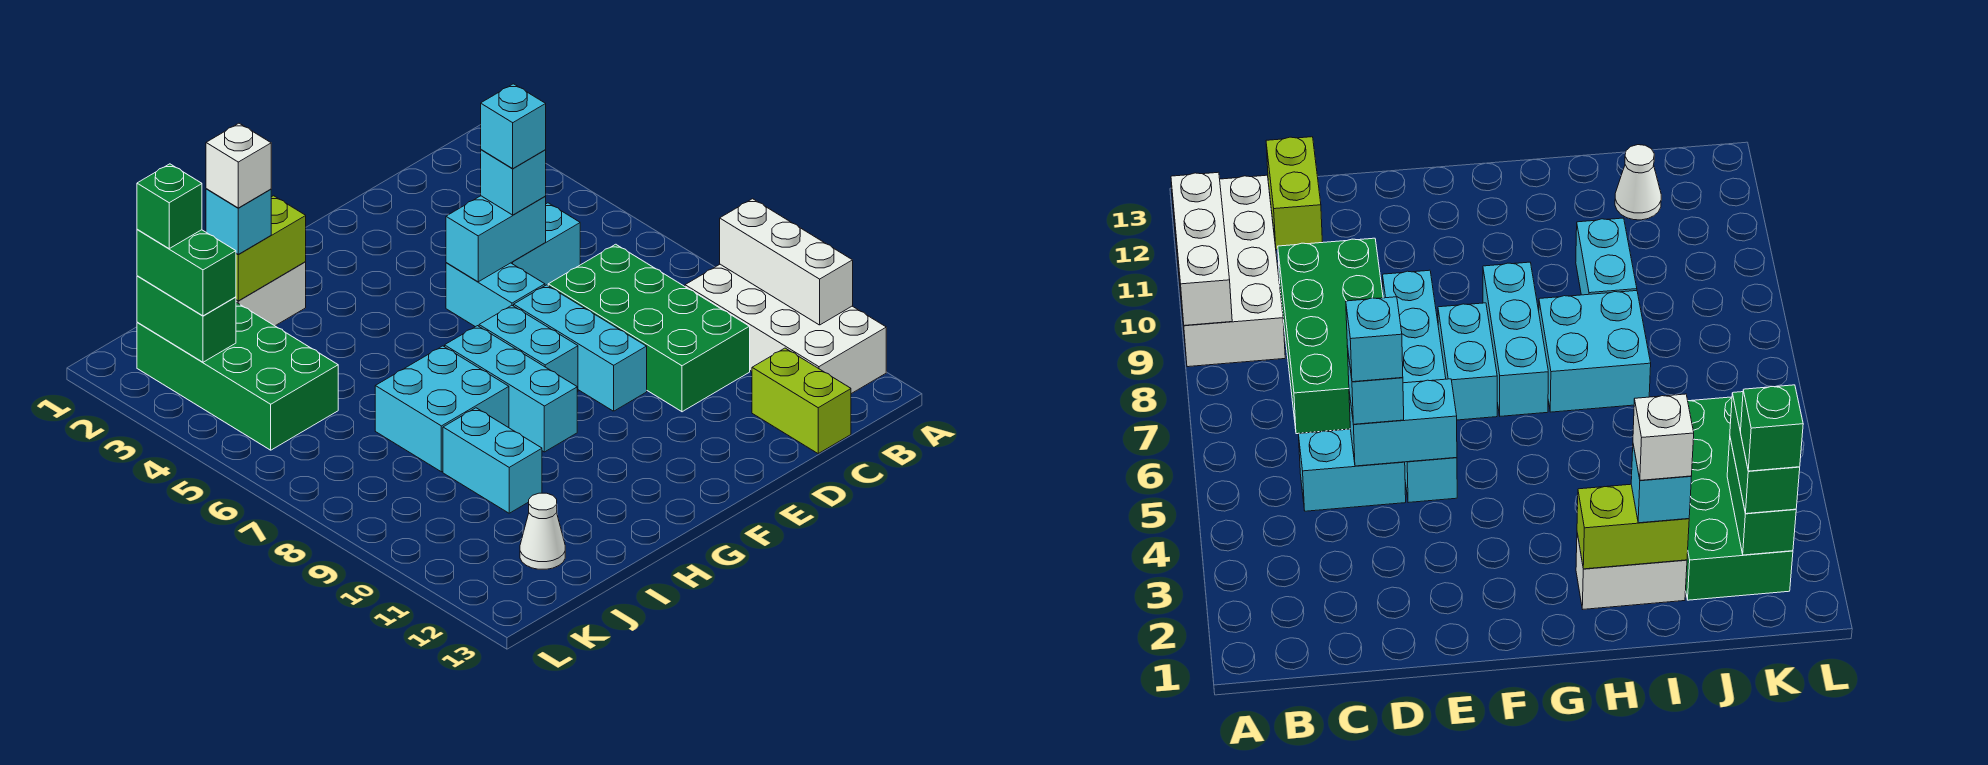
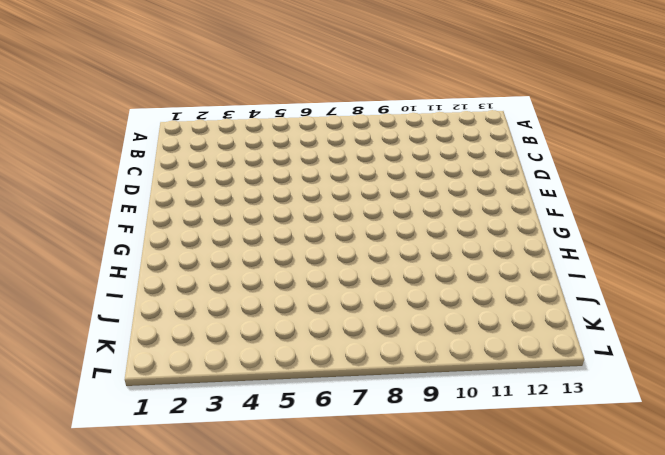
none -> white 2x4 brick [685,264,886,394]
none -> cyan 1x2 brick [511,203,580,286]
none -> green 2x4 brick [548,244,750,412]

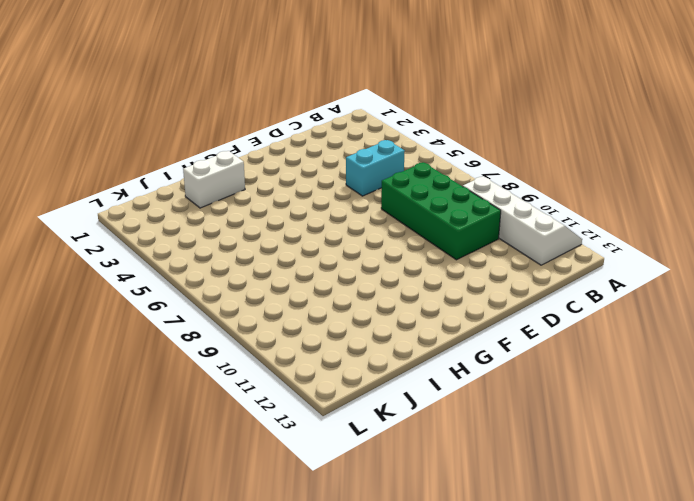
white 2x4 slope [463,176,582,265] -> white 2x4 brick [685,264,886,394]
none -> lime 1x2 brick [752,348,851,453]
none -> cyan 1x2 brick [446,263,545,327]
none -> cyan 1x3 brick [514,285,647,411]

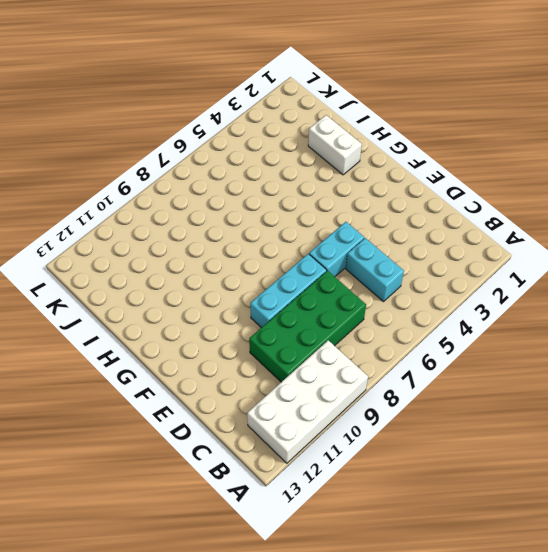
none -> lime 1x2 brick [752,348,851,453]
none -> cyan 1x2 brick [479,306,578,392]
none -> cyan 1x3 brick [445,326,577,452]

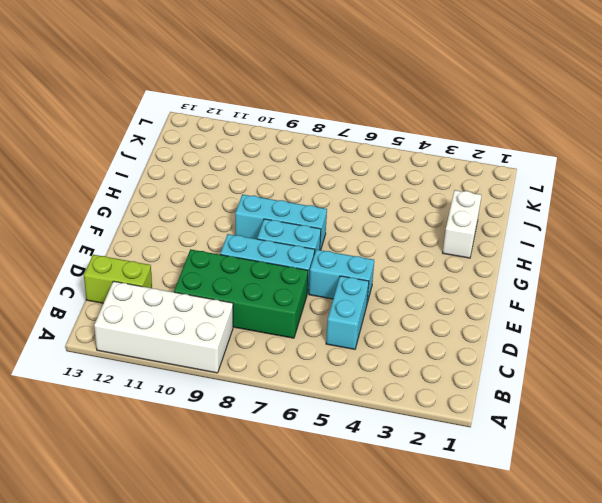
none -> cyan 2x2 brick [375,346,509,472]
none -> cyan 1x2 brick [443,408,542,513]
none -> green 2x4 brick [137,302,338,450]

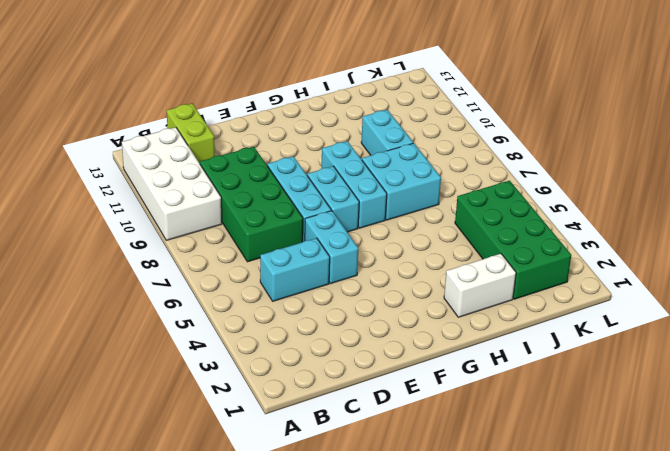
none -> white 1x1 cone [520,493,565,569]
none -> white 1x3 brick [720,199,853,325]
none -> cyan 1x2 brick [446,196,546,282]

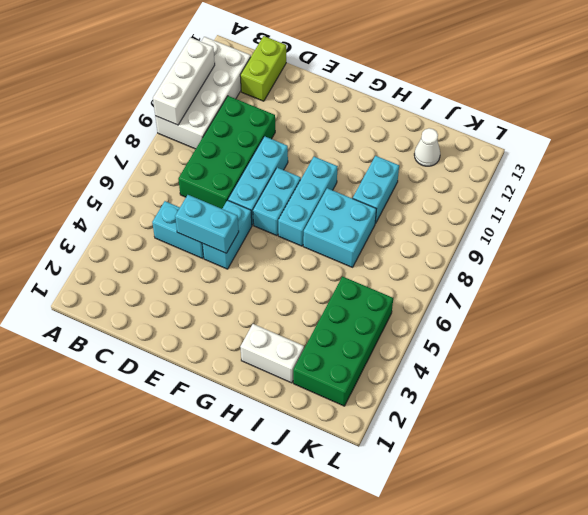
none -> lime 1x2 brick [236,196,306,301]
none -> green 1x2 brick [137,276,236,362]
none -> cyan 1x1 brick [481,150,546,215]

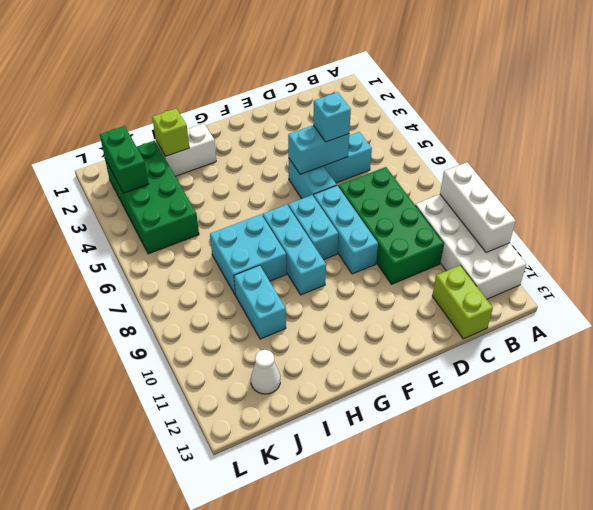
lime 1x1 brick [152,108,189,157] -> lime 1x2 brick [236,196,306,301]
none -> cyan 1x1 brick [206,189,271,255]
none -> green 1x2 brick [137,229,236,316]
none -> cyan 1x1 brick [481,84,546,168]

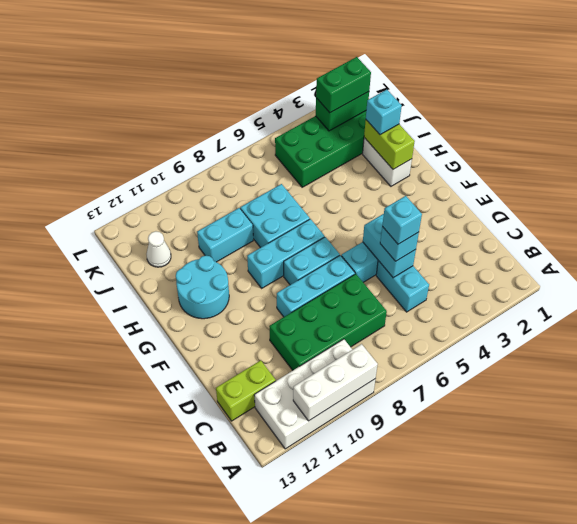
cyan 2x2 round brick [176,256,229,319] -> none
none -> white 1x1 brick [206,123,271,208]
none -> green 1x1 brick [137,164,202,248]

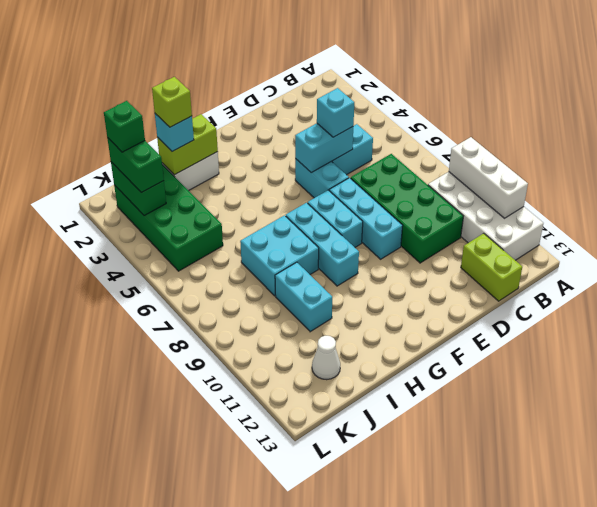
lime 1x1 brick [152,77,192,127] -> white 1x1 brick [206,123,271,208]
none -> cyan 1x1 brick [481,84,546,168]

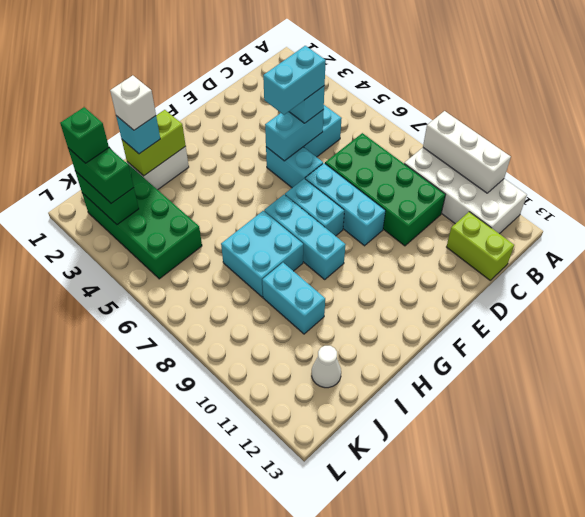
cyan 1x2 brick [263,46,326,115] -> cyan 1x1 brick [481,84,546,168]

